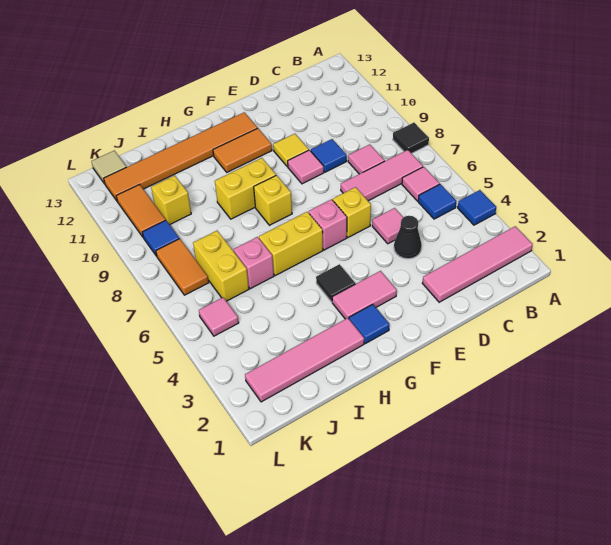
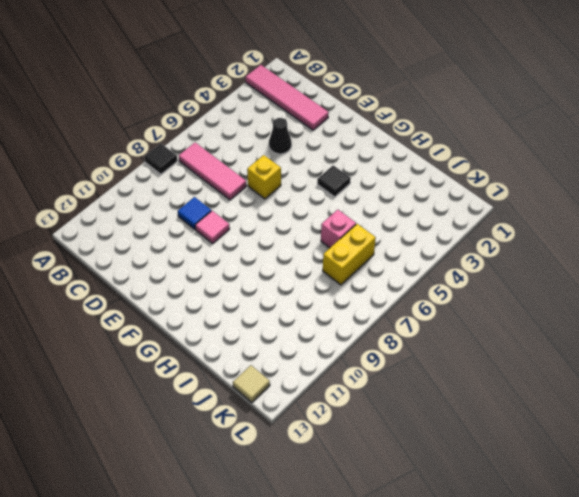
none -> blue 1x1 tile [458,190,496,225]
none -> blue 1x1 tile [418,184,456,219]
none -> pink 1x1 tile [402,167,440,201]
none -> pink 1x1 tile [348,144,385,174]

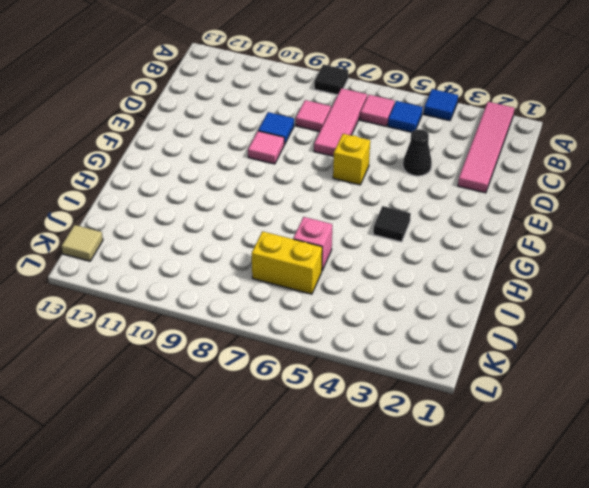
none -> pink 1x1 tile [372,208,403,244]
none -> yellow 1x1 tile [273,134,309,167]
none -> pink 1x2 tile [332,271,397,319]
none -> pink 1x1 brick [309,199,347,250]

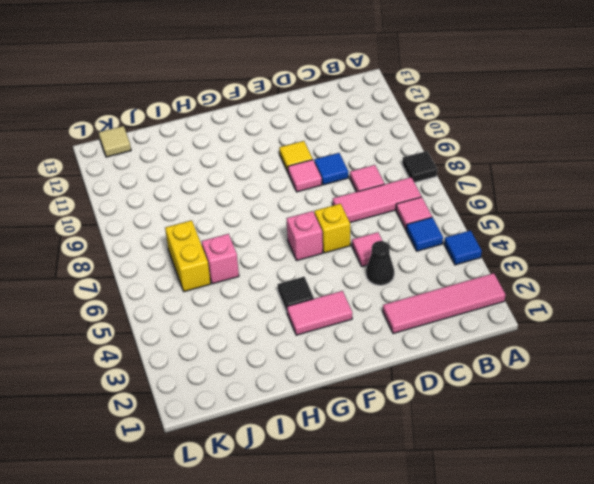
none -> orange 1x2 tile [213,128,272,172]
none -> orange 1x6 tile [104,112,257,201]
none -> blue 1x1 tile [349,304,389,344]
none -> yellow 1x2 brick [259,212,323,276]

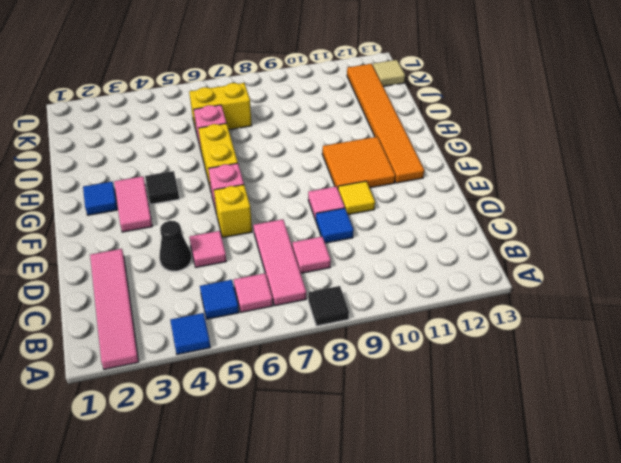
orange 2x2 tile [322,137,395,188] -> orange 1x2 tile [213,128,272,172]
none -> yellow 1x1 brick [254,175,292,225]
none -> yellow 1x2 brick [215,158,276,219]
none -> pink 1x4 tile [245,318,364,402]
none -> yellow 1x1 brick [151,175,191,225]

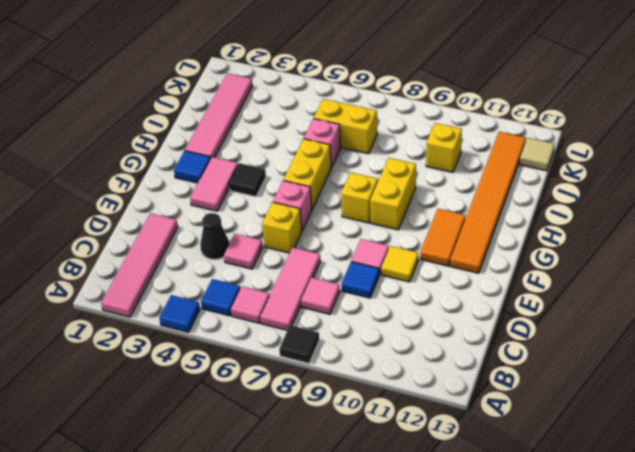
none -> pink 1x1 tile [199,297,239,336]
none -> orange 1x2 tile [156,239,209,295]
none -> blue 1x1 tile [142,220,179,256]
none -> orange 1x2 tile [116,185,166,237]

